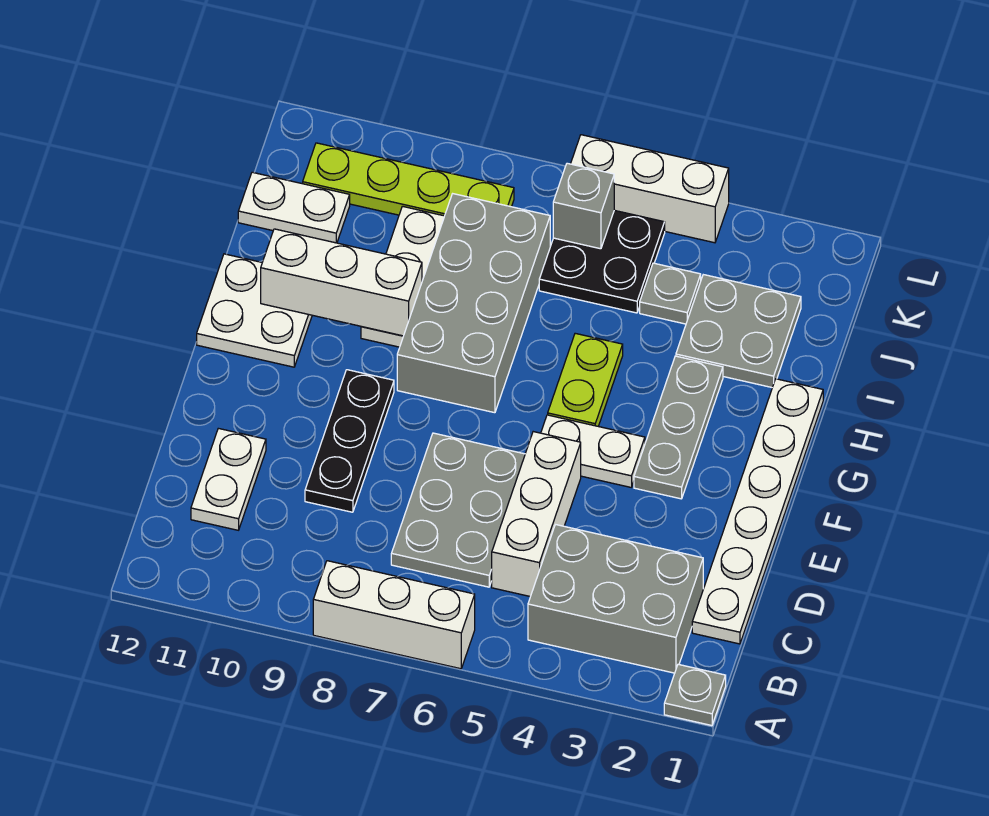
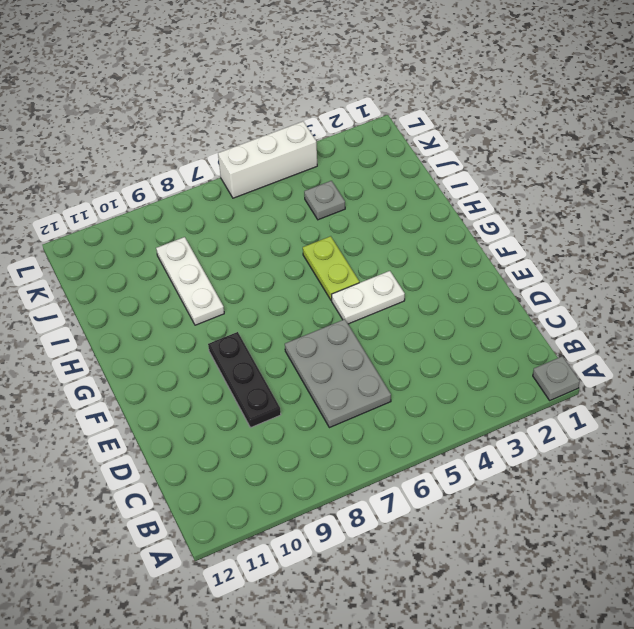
none -> white 1x3 brick [313,561,475,669]
none -> grey 2x3 brick [528,525,703,673]
none -> white 1x6 plate [692,379,823,644]

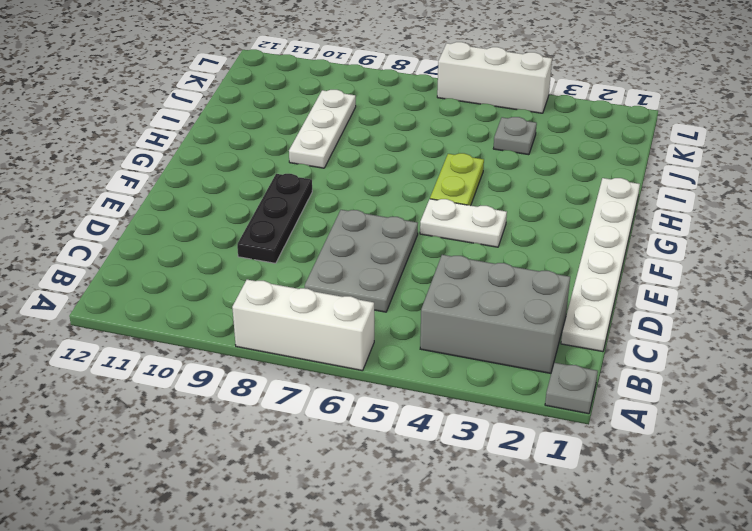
none -> white 1x3 brick [492,432,581,597]
none -> white 1x2 plate [191,428,266,530]
none -> grey 1x3 plate [634,356,723,499]

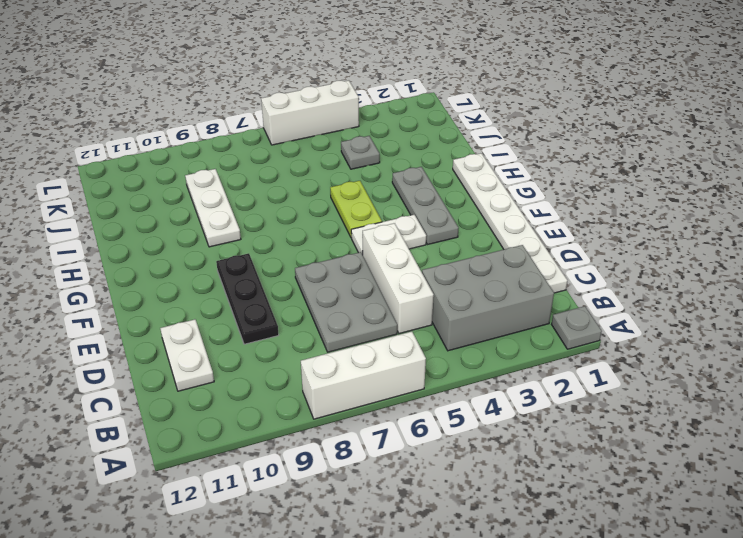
none -> grey 2x4 brick [397,194,550,413]
none -> white 2x2 plate [197,254,312,367]
none -> grey 2x2 plate [676,275,801,387]

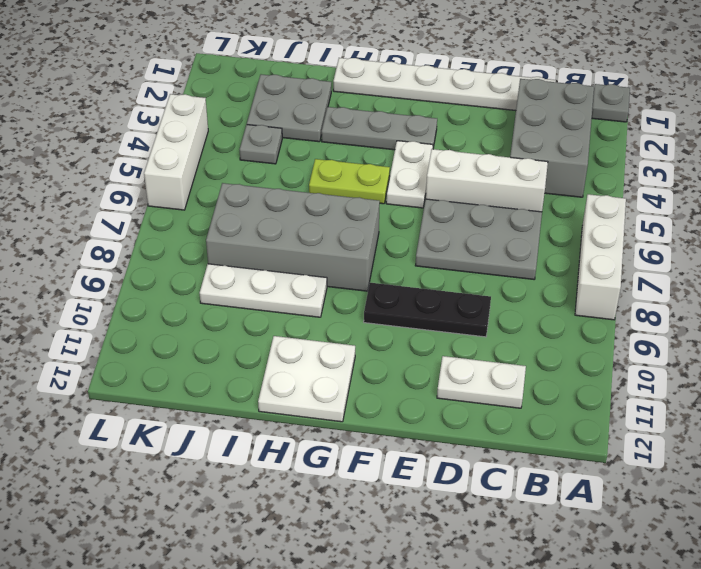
none -> black 2x2 plate [539,210,665,313]
none -> white 1x2 plate [238,172,350,243]
none -> lime 1x4 plate [303,143,514,216]

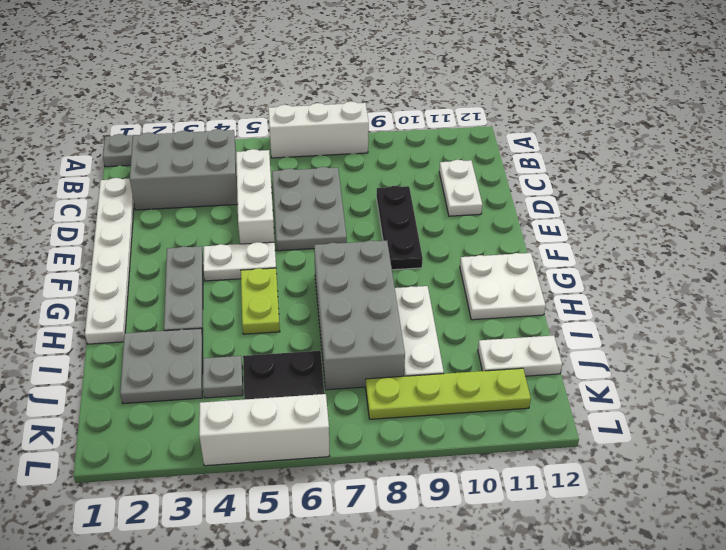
none -> white 1x3 brick [261,229,422,336]
none -> grey 1x1 brick [553,163,614,249]

